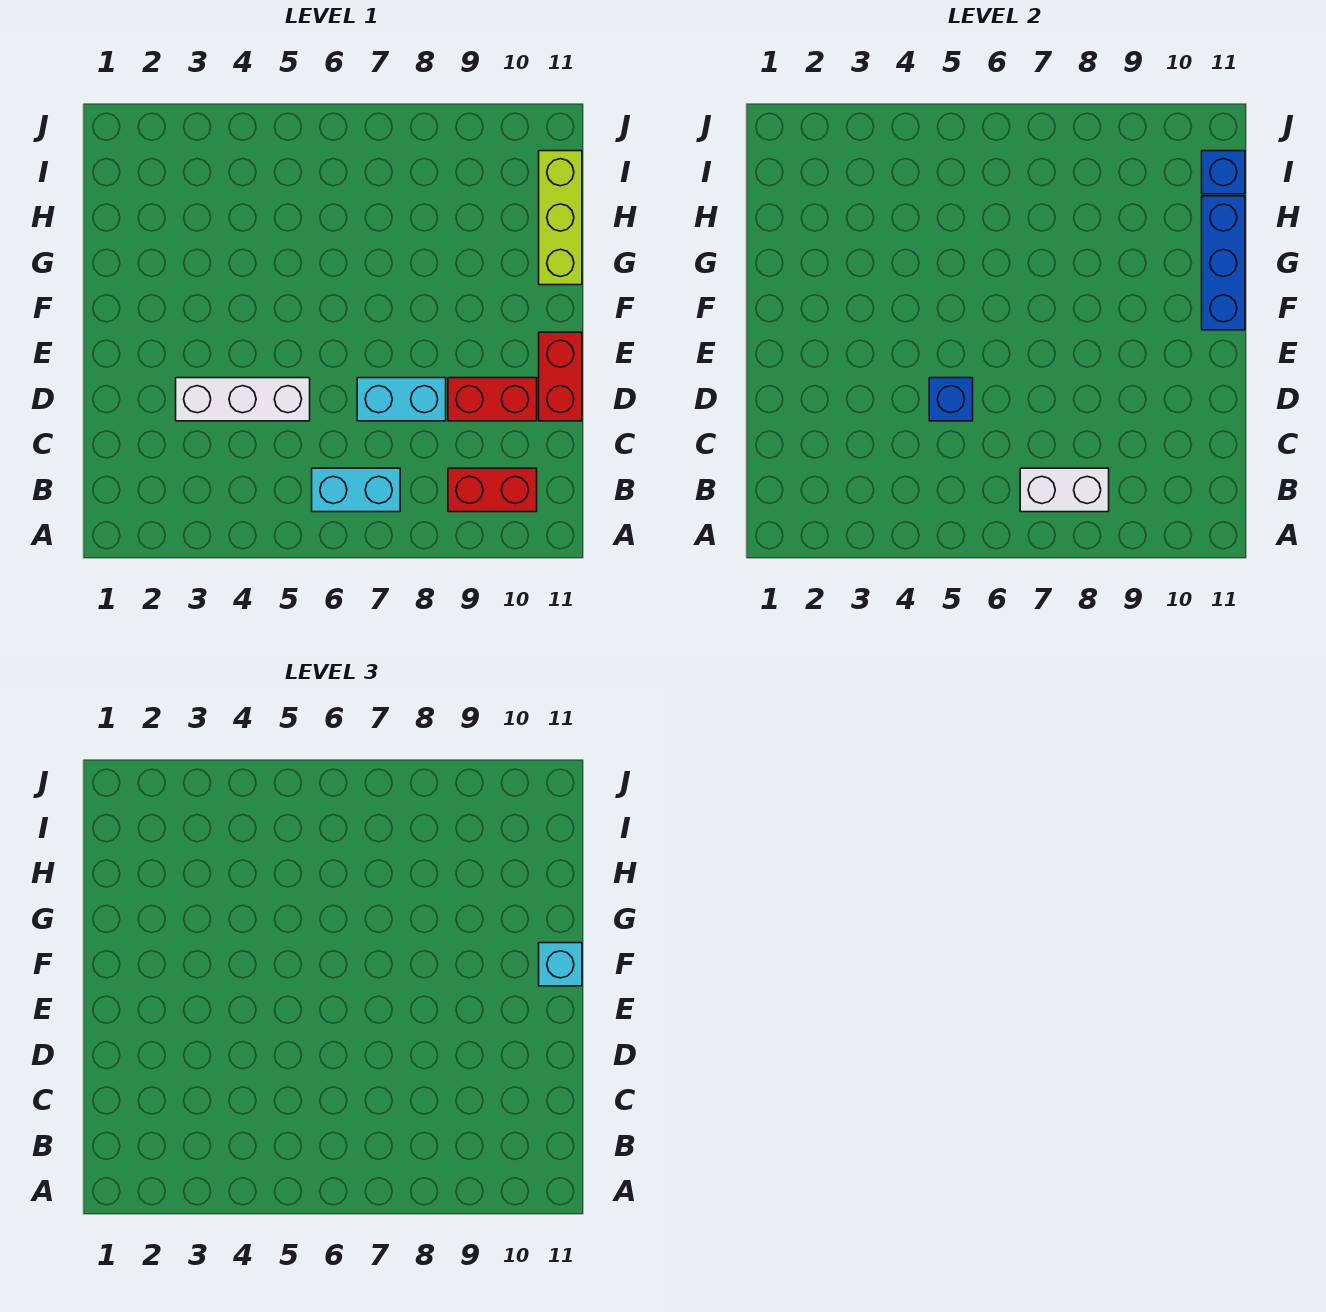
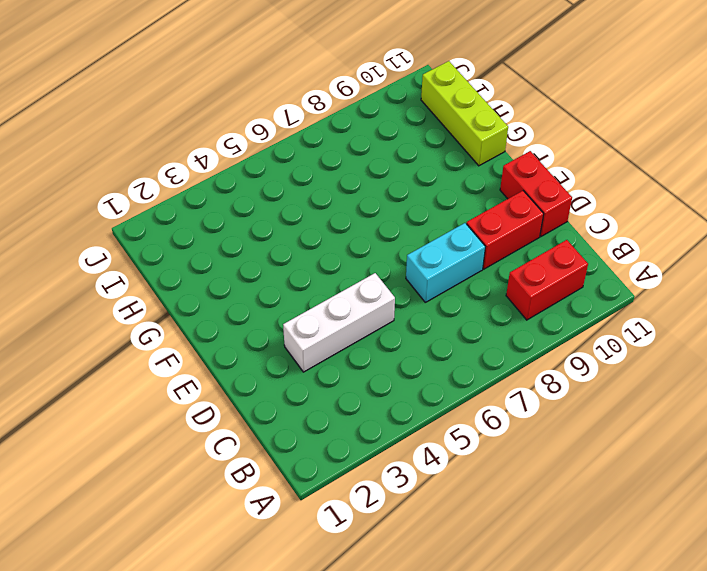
none -> cyan 1x2 brick [312,468,400,512]
none -> white 1x2 brick [1020,468,1109,512]
none -> blue 1x1 brick [929,378,973,421]

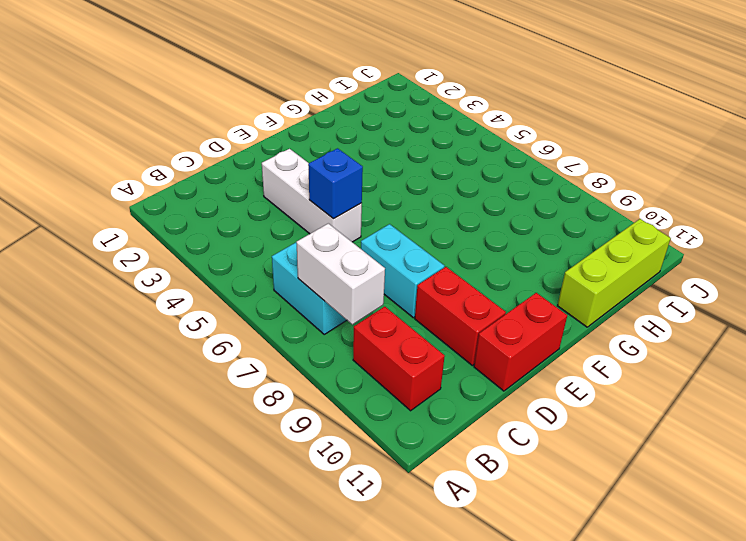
none -> blue 1x3 brick [1202,196,1245,330]
none -> blue 1x1 brick [1202,151,1245,194]
none -> cyan 1x1 brick [539,943,582,986]

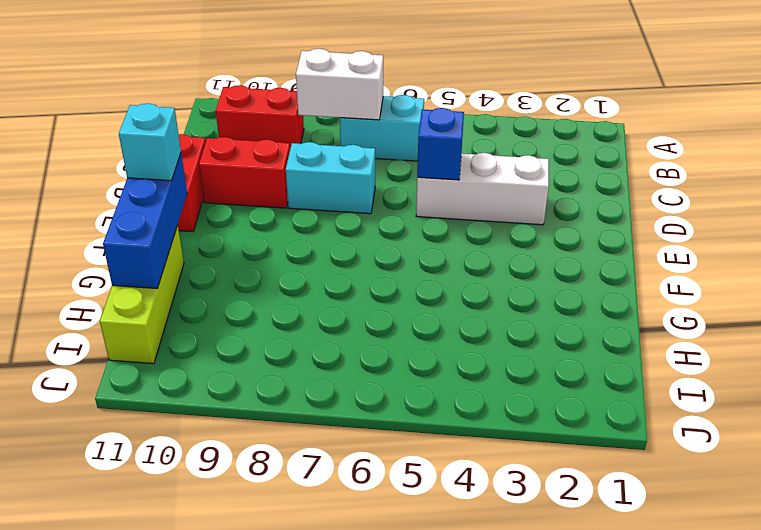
none -> blue 1x1 brick [1202,151,1245,194]

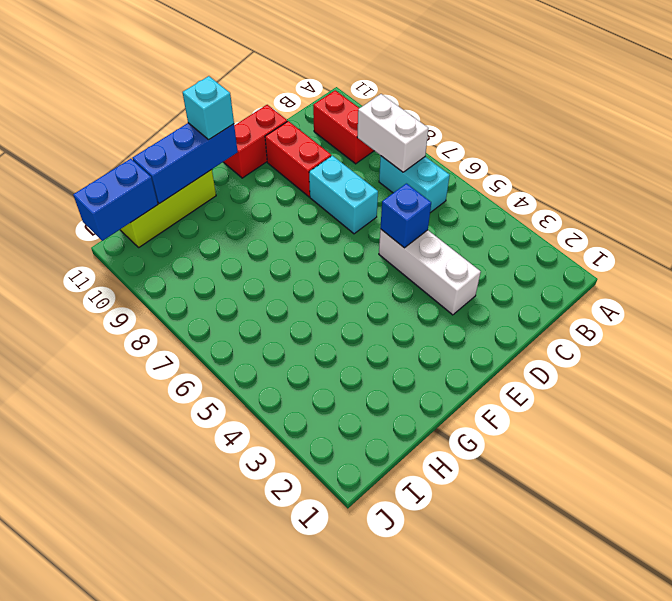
blue 1x2 brick [73,159,158,241] -> blue 1x1 brick [1202,151,1245,194]

